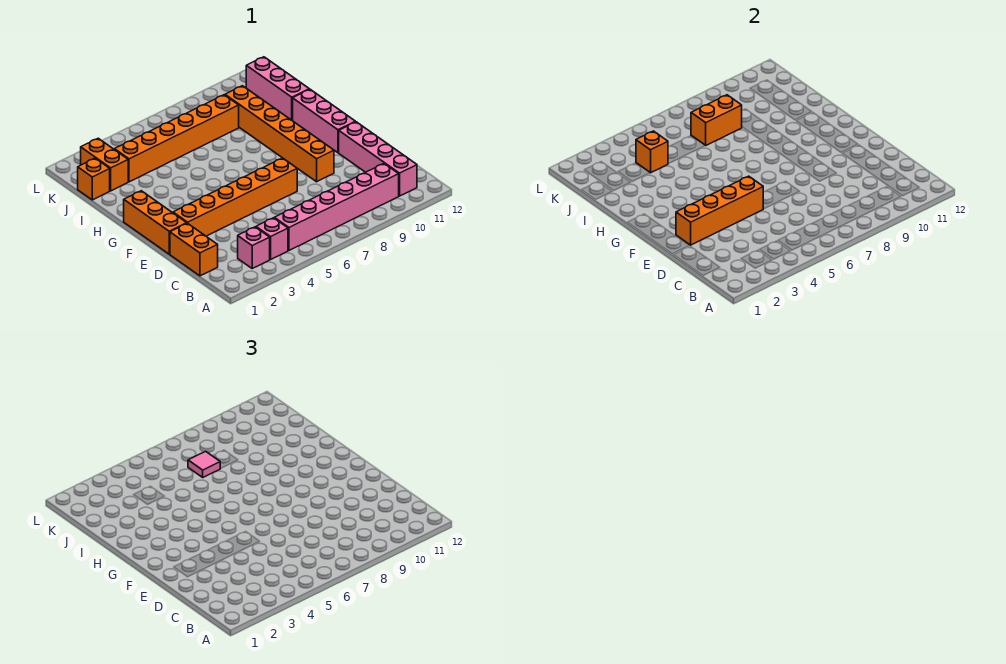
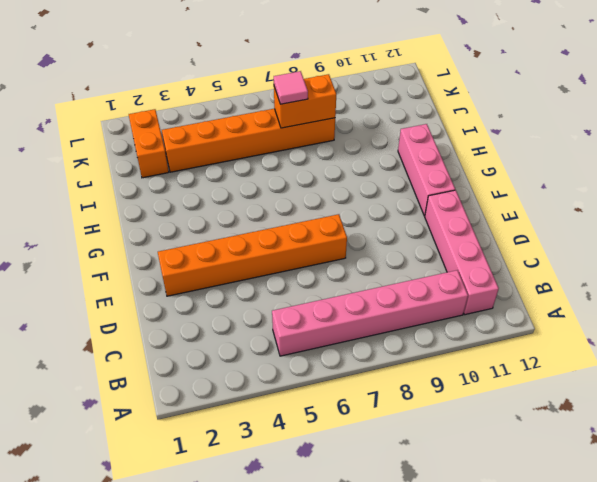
none -> pink 1x1 brick [238,227,270,268]
none -> pink 1x1 brick [256,218,288,259]
none -> orange 1x2 brick [170,223,218,276]

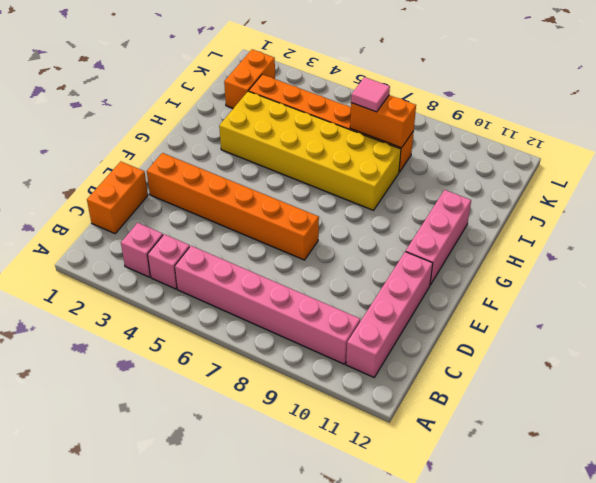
yellow 2x6 brick [219,91,401,210] -> none
none -> orange 1x3 brick [124,191,187,254]
none -> orange 1x6 brick [225,86,334,182]
none -> pink 1x3 brick [246,57,309,120]

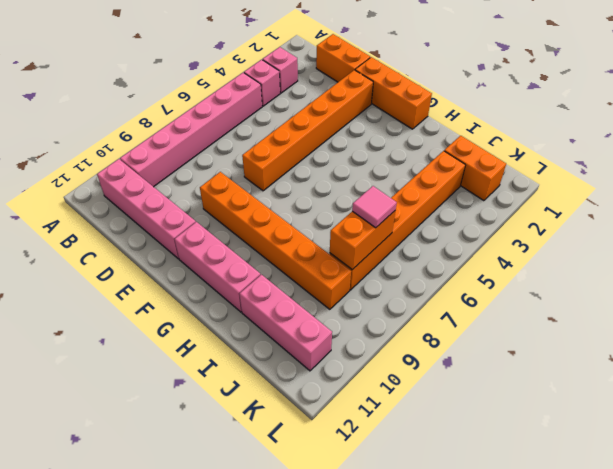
none -> orange 1x1 brick [78,158,110,200]
none -> orange 1x4 brick [676,176,763,245]
none -> orange 1x1 brick [636,131,668,173]

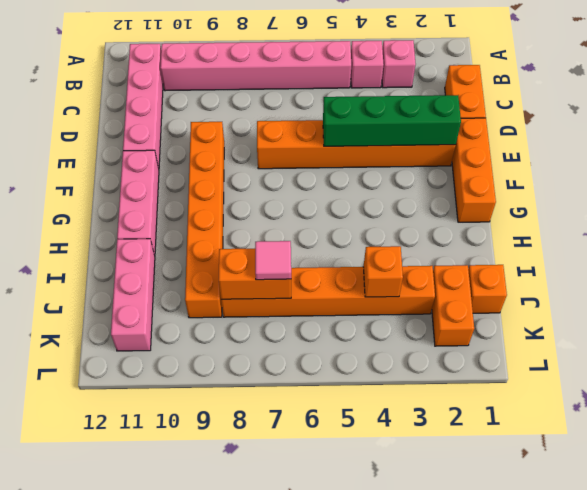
green 1x4 brick [323,95,461,146] -> orange 1x4 brick [676,176,763,245]

